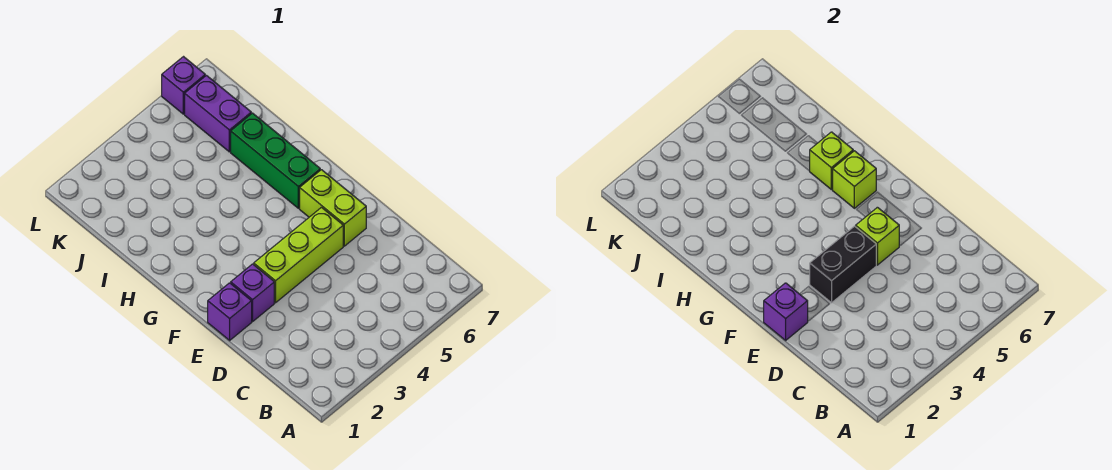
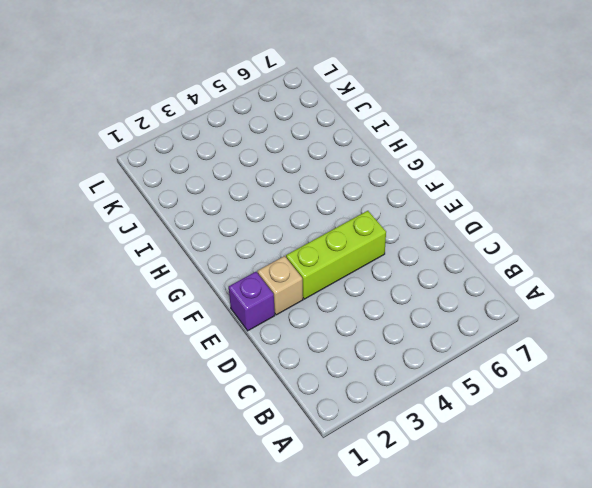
tan 1x1 brick [258,256,303,315] -> purple 1x1 brick [231,264,274,321]
none -> lime 1x2 brick [300,170,366,246]
none -> green 1x3 brick [231,113,320,208]
none -> purple 1x2 brick [185,75,251,152]

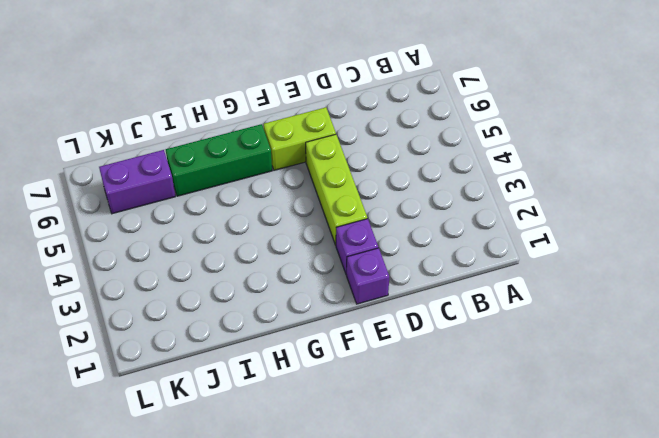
none -> purple 1x1 brick [162,57,205,114]
none -> purple 1x1 brick [764,283,808,340]
none -> black 1x2 brick [810,226,876,303]

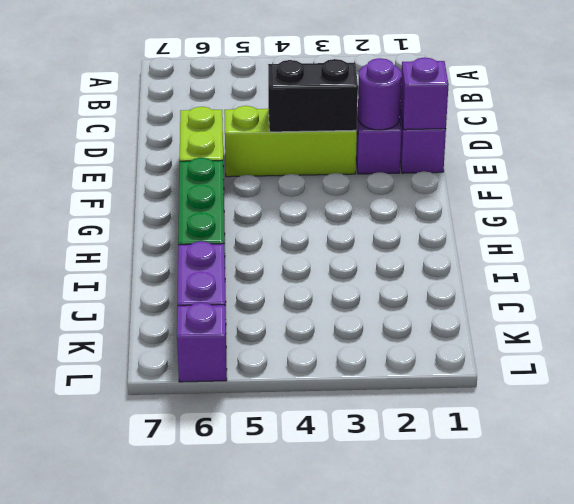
purple 1x1 round brick [358,58,402,130] -> none
none -> lime 1x1 brick [856,207,899,265]
none -> lime 1x1 brick [833,151,876,208]
none -> lime 1x1 brick [810,132,853,190]

